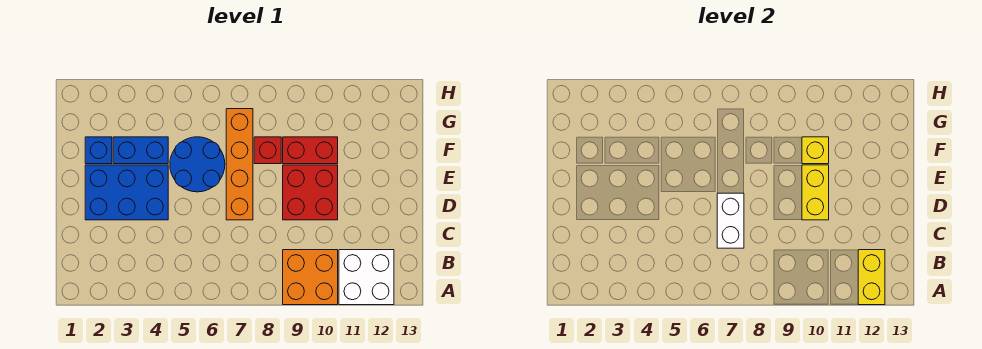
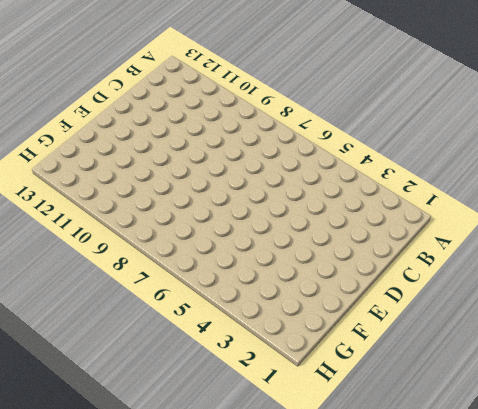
none -> orange 2x2 brick [283,250,338,305]
none -> white 2x2 brick [339,250,394,305]
none -> blue 2x3 brick [85,165,168,220]

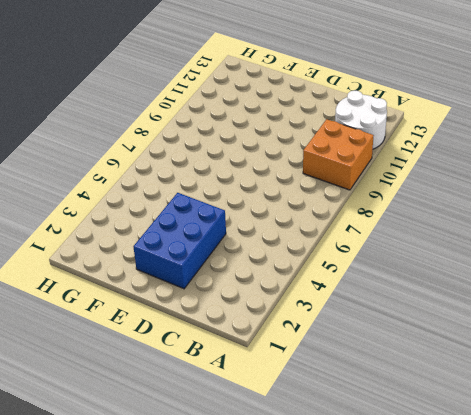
white 2x2 round brick [335,91,387,149] -> white 2x2 brick [339,250,394,305]
none -> orange 1x4 brick [226,109,253,220]
none -> red 2x2 brick [283,165,338,220]
none -> blue 2x2 round brick [170,137,225,192]

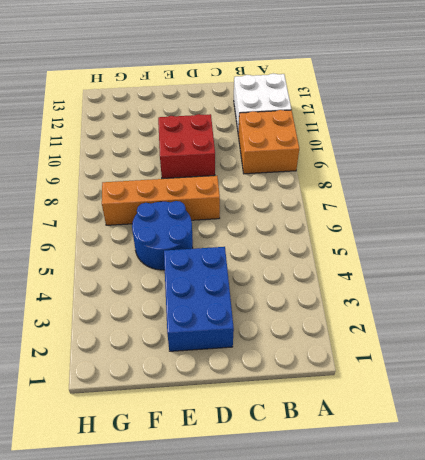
none -> blue 1x1 brick [85,137,112,164]
none -> blue 1x2 brick [113,137,168,164]
none -> red 1x1 brick [254,137,281,164]

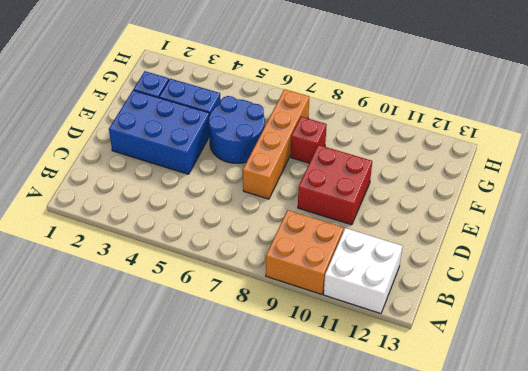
none -> red 1x2 brick [283,137,338,164]
none -> yellow 1x2 brick [858,250,885,305]
none -> white 1x2 brick [717,193,744,248]

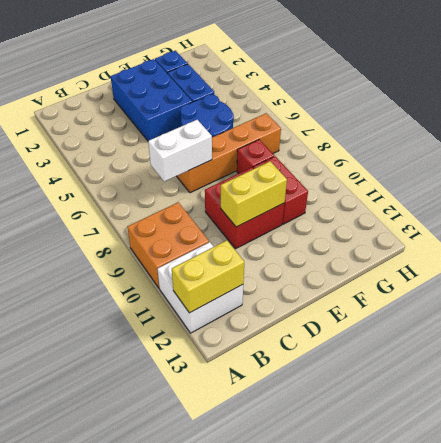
none -> yellow 1x1 brick [802,137,829,164]

